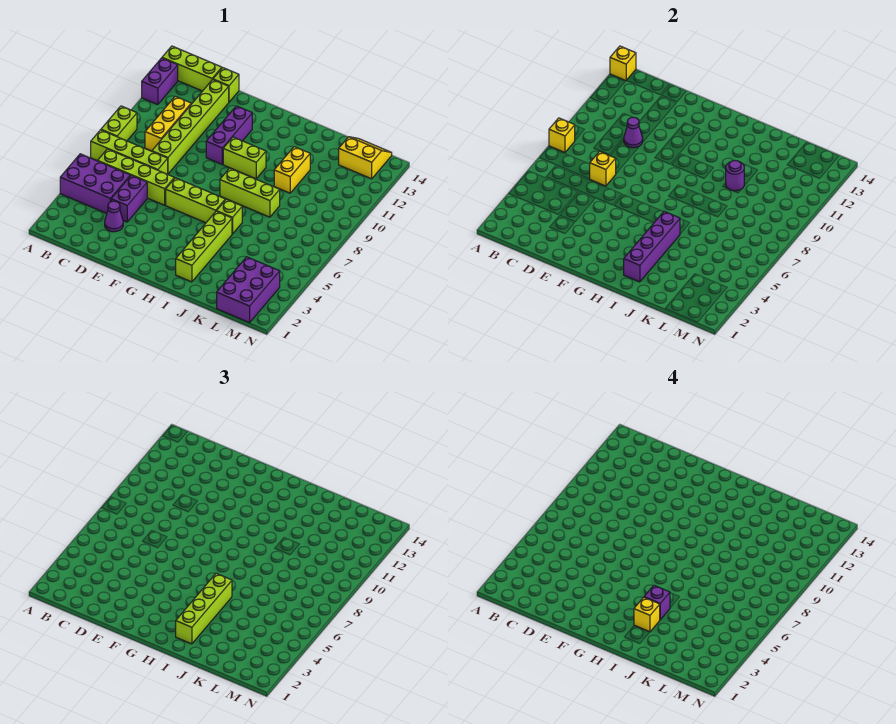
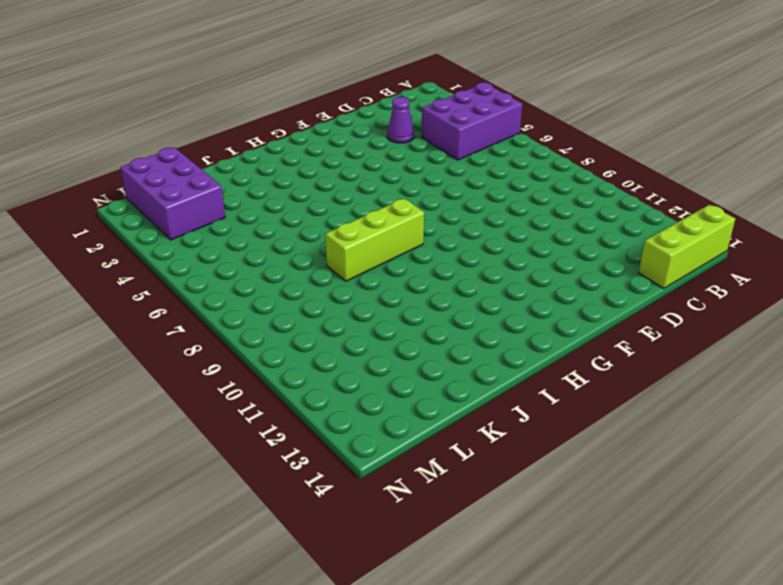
none -> lime 1x4 brick [91,130,168,174]
none -> lime 1x2 brick [101,106,137,141]
none -> purple 1x2 brick [142,58,178,105]

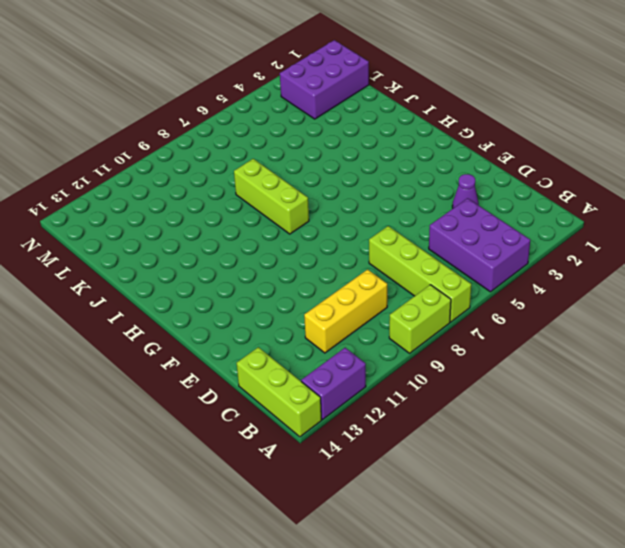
none -> lime 1x4 brick [98,149,174,205]
none -> purple 1x2 brick [111,175,147,222]
none -> lime 1x6 brick [152,79,229,174]

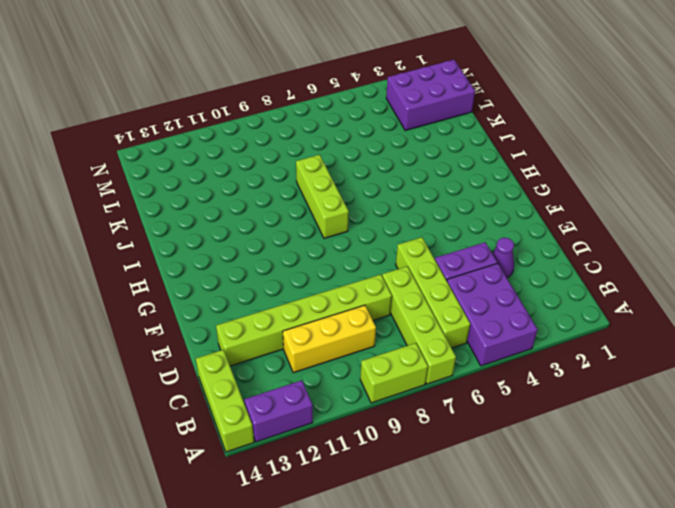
none -> lime 1x1 brick [213,68,239,102]
none -> lime 1x3 brick [166,178,225,223]
none -> purple 1x3 brick [206,106,252,164]

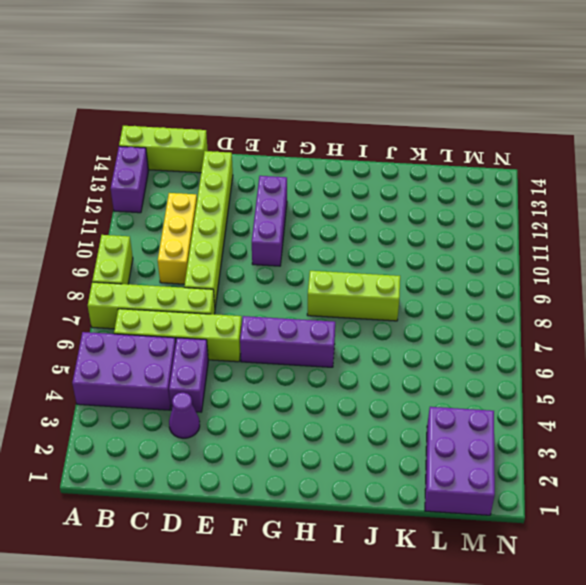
purple 1x3 brick [240,316,335,367] -> lime 1x3 brick [166,178,225,223]
none -> lime 1x1 brick [213,68,239,102]
none -> lime 1x2 brick [223,137,266,179]
none -> lime 1x4 brick [176,211,232,282]

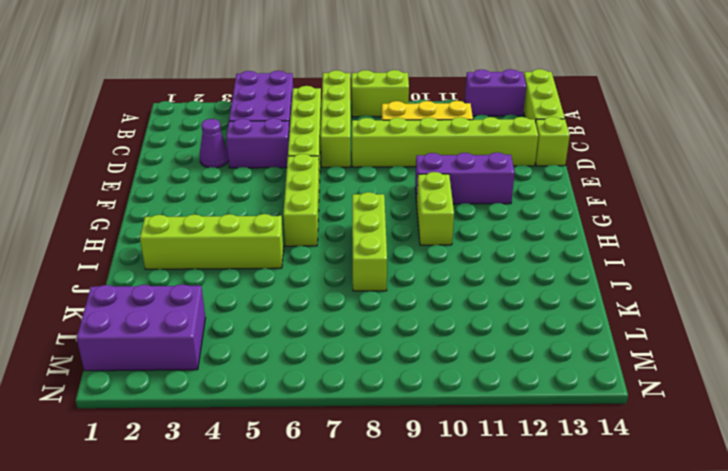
none -> lime 1x1 brick [217,199,242,234]
none -> yellow 1x2 brick [274,147,310,193]
none -> yellow 2x2 slope [339,137,392,179]

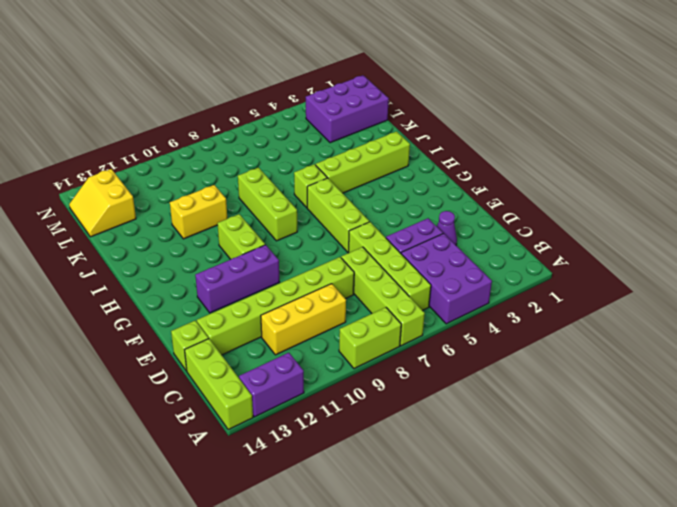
none -> yellow 1x1 brick [549,118,575,152]
none -> yellow 1x1 brick [610,46,636,81]
none -> yellow 1x1 brick [590,152,616,186]

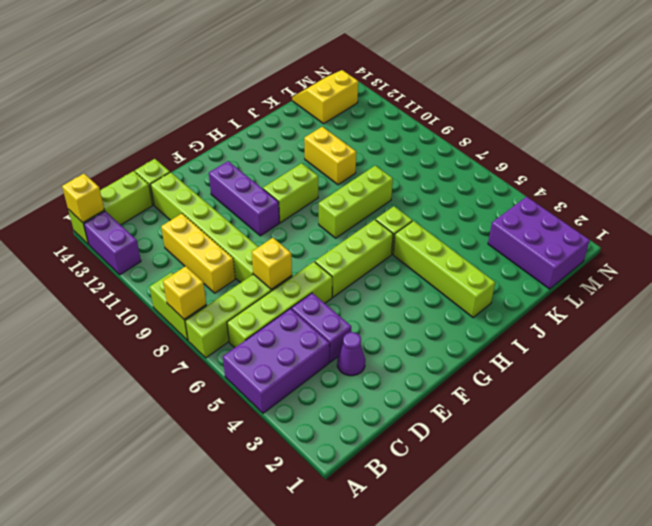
none -> purple 1x1 cone [624,117,643,148]
none -> purple 1x4 brick [624,211,680,282]
none -> purple 1x1 round brick [726,161,744,191]

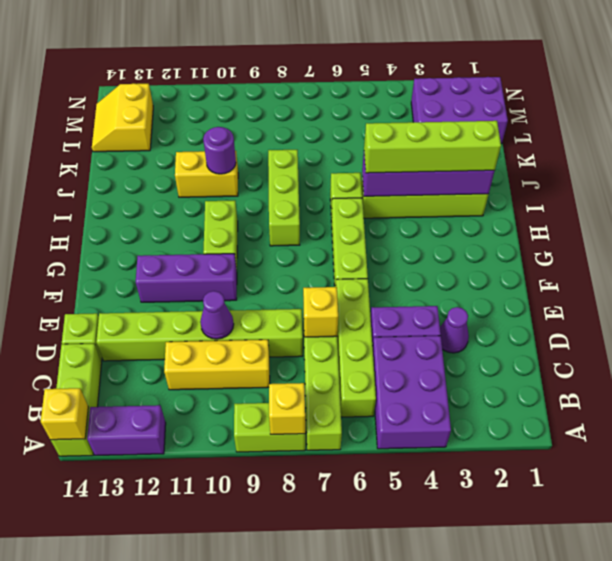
none -> yellow 1x1 brick [634,597,660,632]
none -> purple 1x1 brick [644,586,670,620]

